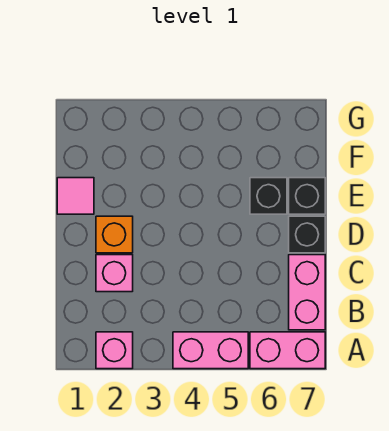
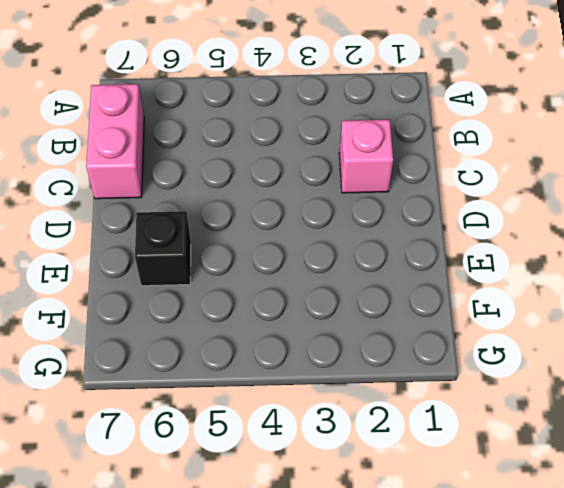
none -> pink 1x1 brick [96,332,133,369]
none -> pink 1x2 brick [173,332,248,369]

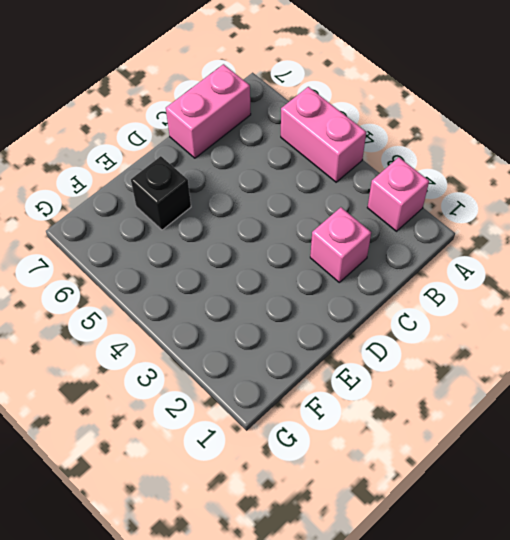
none -> pink 1x2 brick [250,332,325,369]
none -> orange 1x1 brick [96,216,133,253]

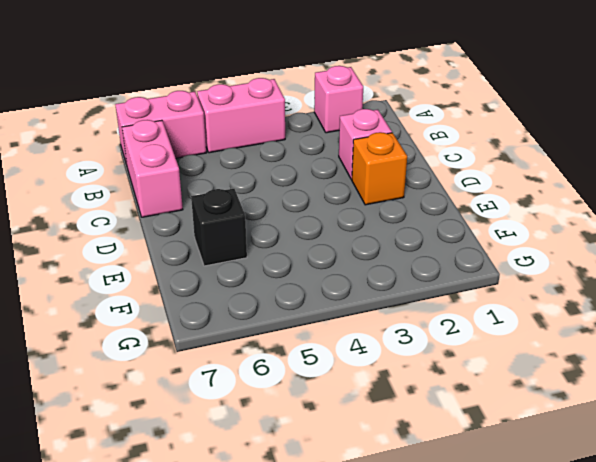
none -> black 1x1 brick [289,216,325,253]
none -> pink 1x1 tile [57,178,94,214]

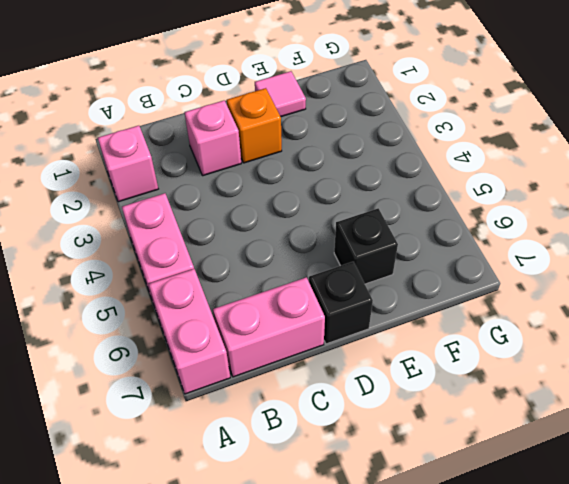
none -> black 1x1 brick [289,178,325,214]

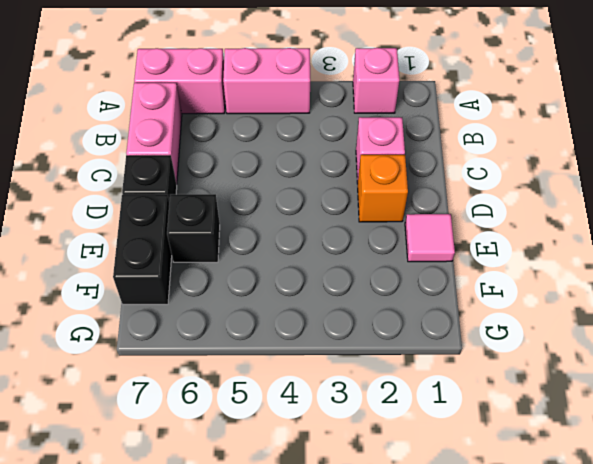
black 1x2 brick [113,194,172,304] -> black 1x1 brick [289,178,325,214]

